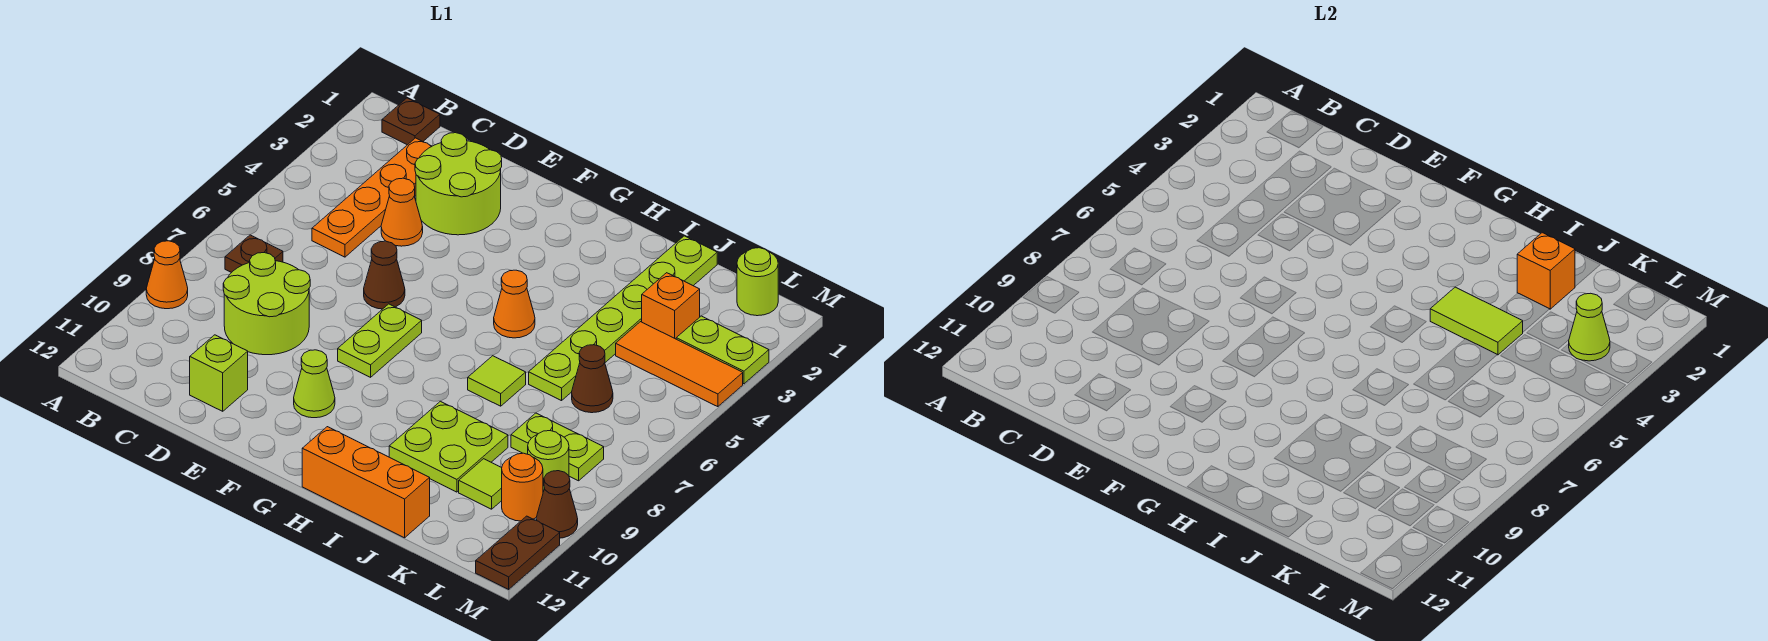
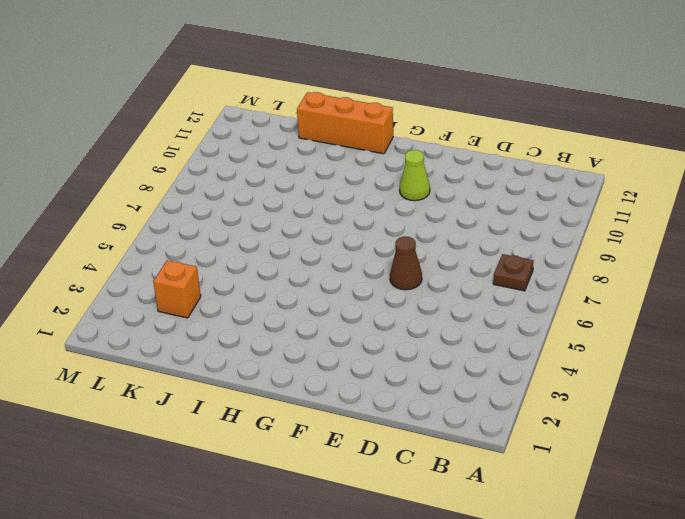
none -> orange 1x1 cone [146,241,188,309]
none -> brown 1x1 plate [382,98,440,145]
none -> orange 1x4 plate [312,138,432,257]
none -> lime 2x2 round brick [223,253,310,355]

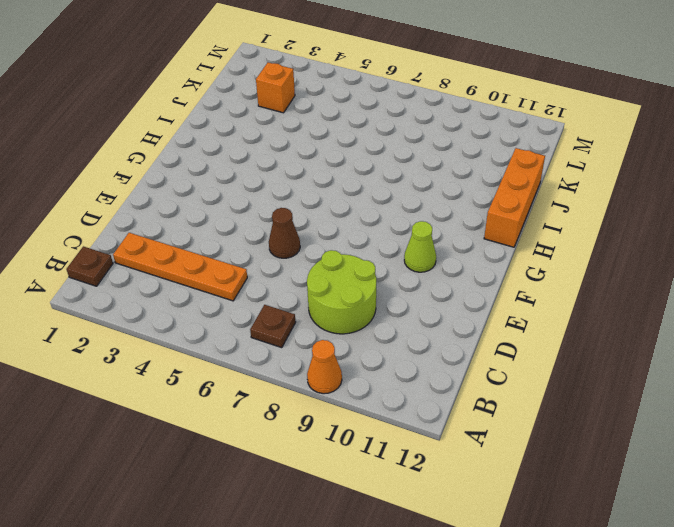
none -> lime 2x2 round brick [415,133,502,235]
none -> orange 1x1 cone [381,178,423,246]
none -> lime 1x1 brick [190,335,248,411]
none -> lime 1x2 plate [338,304,422,377]

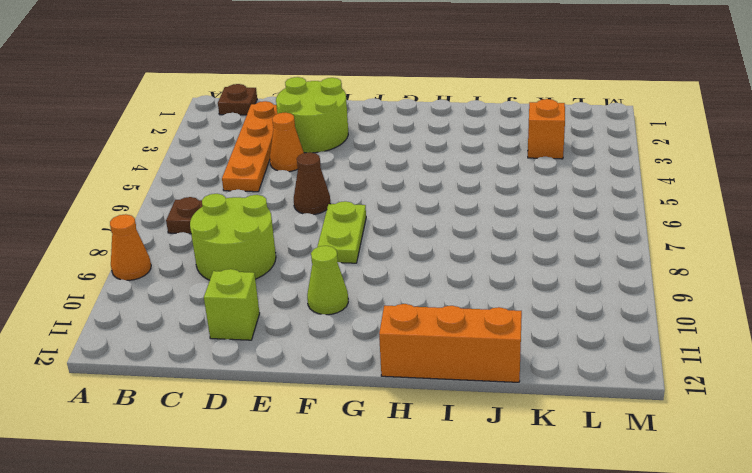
none -> orange 1x1 cone [494,270,535,338]
none -> lime 1x1 tile [468,356,526,406]
none -> lime 2x2 plate [389,401,508,492]
none -> lime 1x6 plate [529,236,717,401]

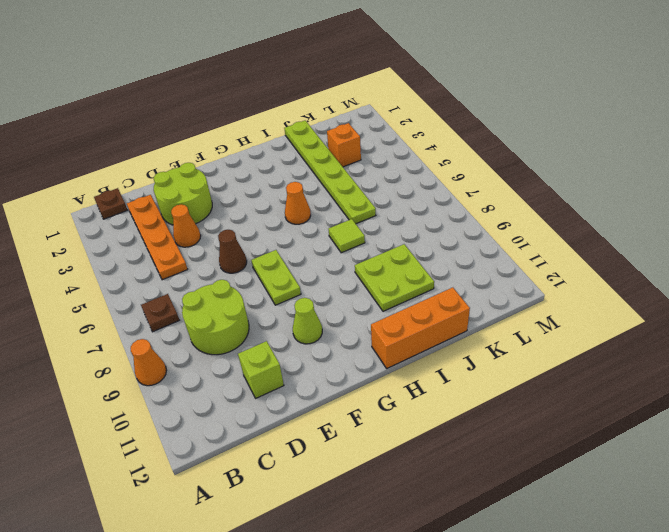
none -> orange 1x3 tile [616,322,743,407]
none -> brown 1x1 cone [572,345,613,413]
none -> lime 1x2 plate [511,413,604,481]
none -> lime 1x1 tile [459,459,502,509]

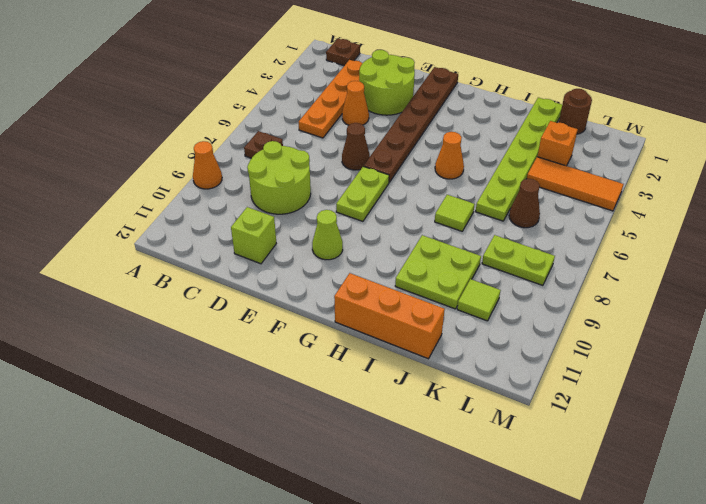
brown 1x6 plate [364,67,458,182] -> none
brown 1x1 round brick [559,89,592,134] -> none
none -> lime 1x1 round brick [737,248,778,316]
none -> lime 1x2 plate [676,316,769,384]
none -> lime 1x1 round brick [528,431,569,492]
none -> orange 1x1 round brick [502,453,543,521]

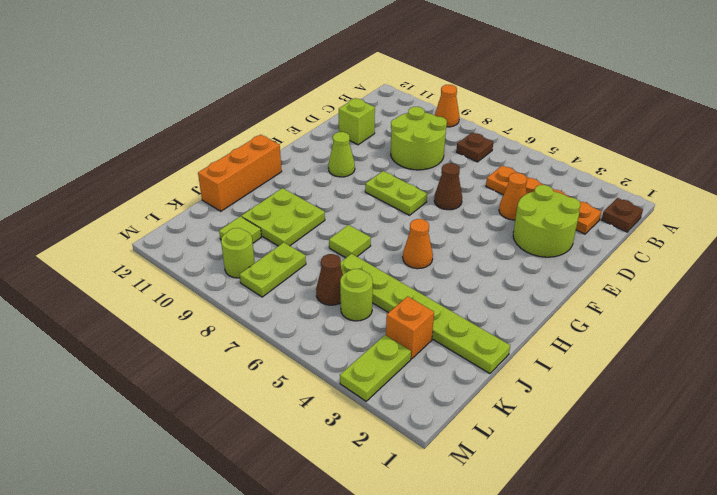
lime 1x1 round brick [340,269,373,321] -> lime 1x1 round brick moved to [737,248,778,316]
none -> orange 1x3 tile [616,322,743,407]
none -> orange 1x1 round brick [502,453,543,521]
none -> brown 1x1 cone [536,471,578,538]
none -> brown 1x2 plate [476,516,560,589]

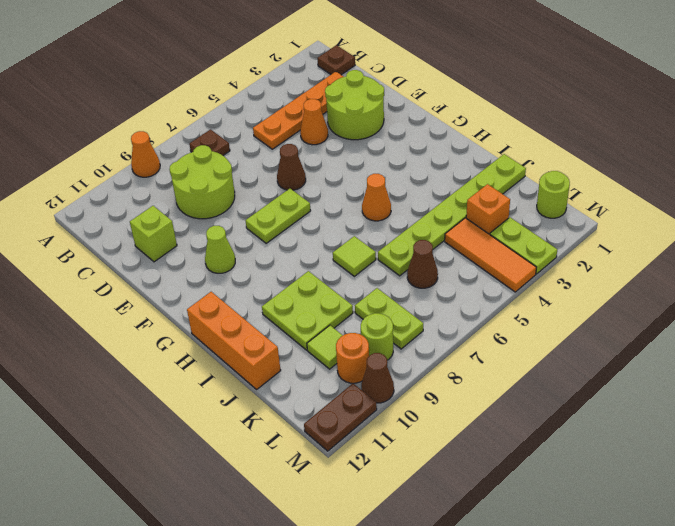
none -> lime 1x2 tile [1430,287,1523,355]
none -> orange 1x1 brick [1517,233,1575,309]
none -> lime 1x1 cone [1569,293,1610,361]

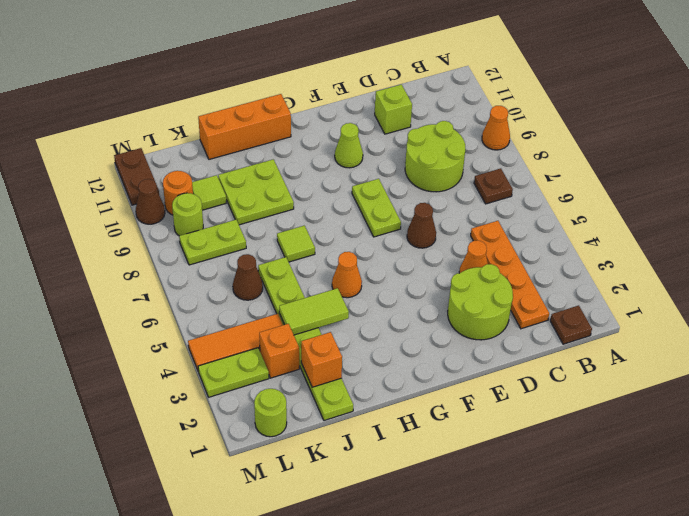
none -> lime 1x1 cone [1569,293,1610,361]

